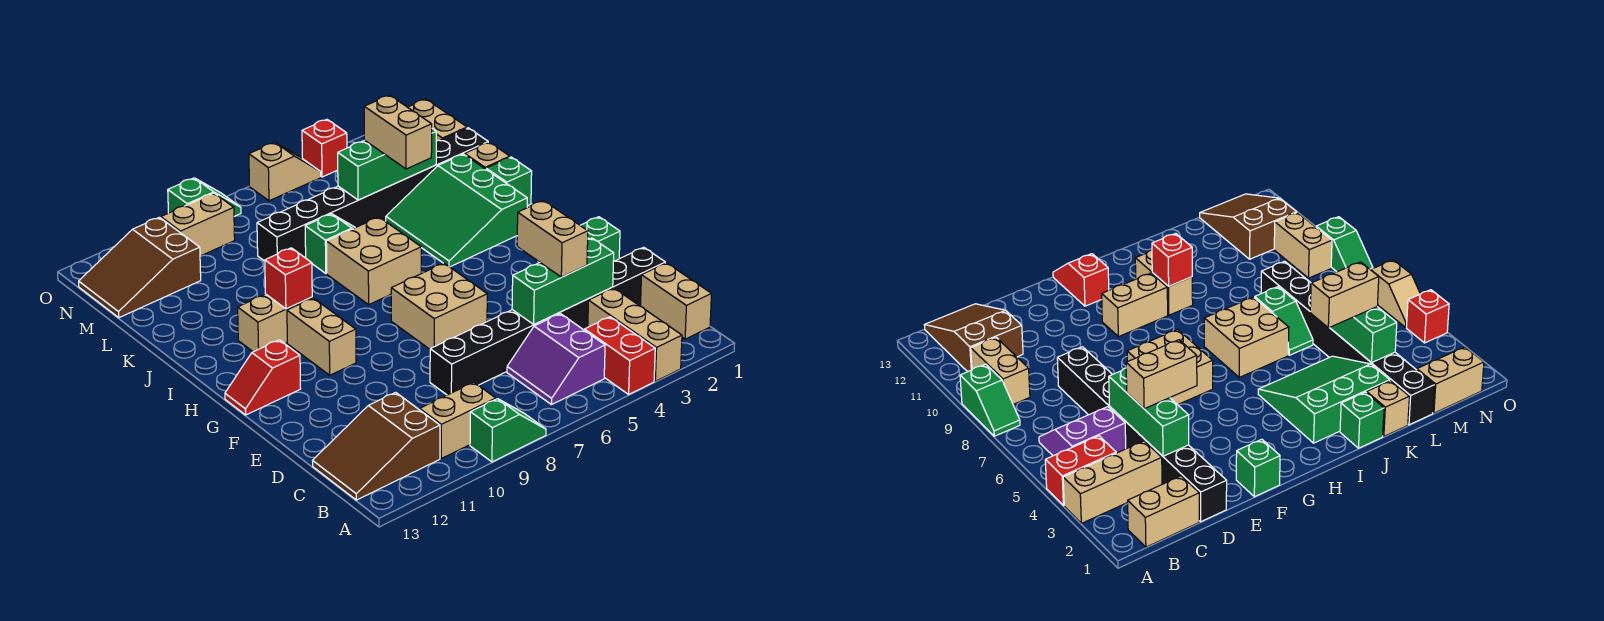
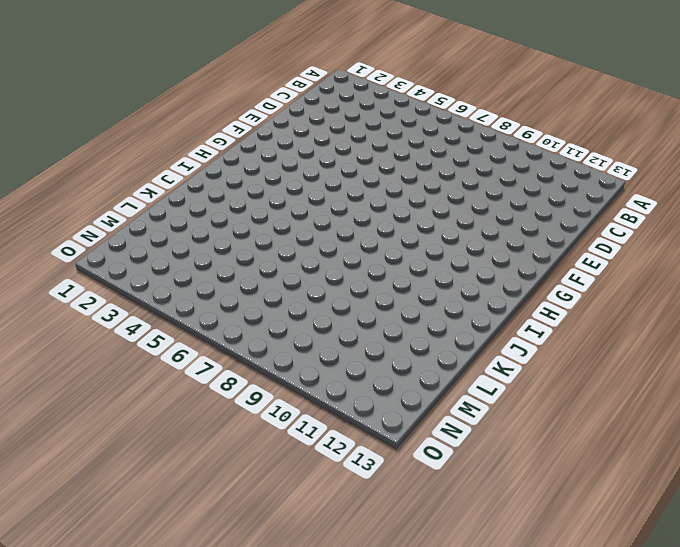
none -> tan 1x3 brick [588,288,682,381]
none -> red 1x2 brick [585,317,655,394]
none -> green 1x2 slope [470,399,546,462]
none -> tan 1x2 brick [641,263,711,339]

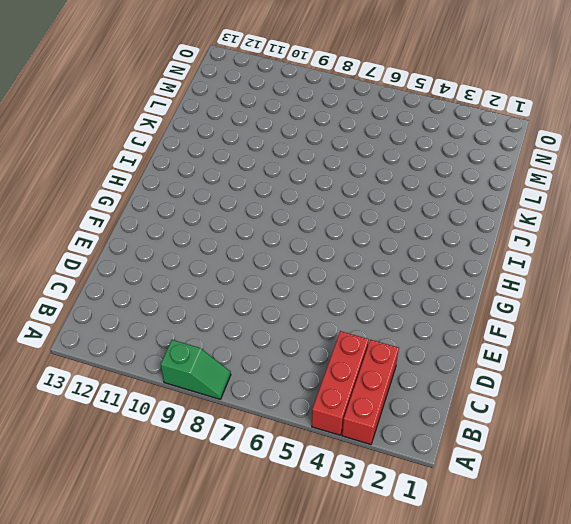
red 1x3 brick [342,340,399,445] -> tan 1x3 brick [588,288,682,381]
red 1x3 brick [312,331,369,435] -> red 1x2 brick [585,317,655,394]
none -> tan 1x2 brick [641,263,711,339]
none -> purple 2x2 slope [507,314,605,405]
none -> tan 1x2 brick [420,382,496,458]
none -> brown 2x3 slope [313,392,440,500]

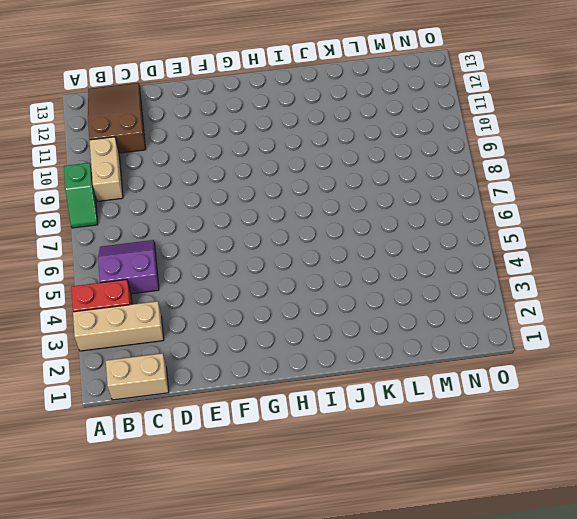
none -> black 1x8 brick [430,247,665,395]
none -> green 1x1 brick [580,217,620,261]
none -> tan 2x2 brick [391,263,487,349]
none -> tan 1x2 brick [287,298,356,375]

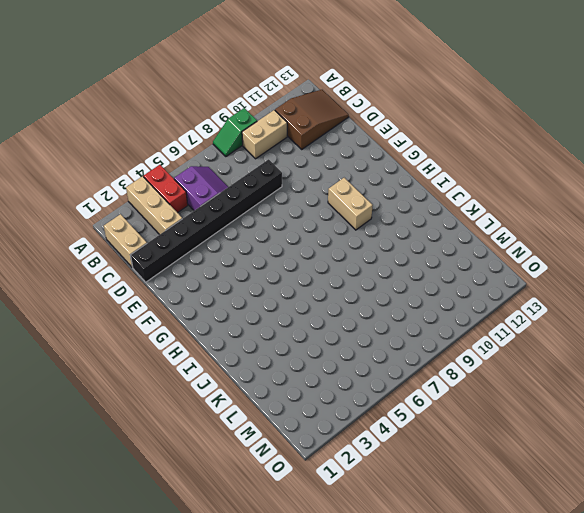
none -> green 1x1 brick [580,217,620,261]
none -> tan 2x2 brick [391,263,487,349]
none -> red 1x2 slope [225,340,301,415]
none -> green 3x3 slope [386,154,527,267]

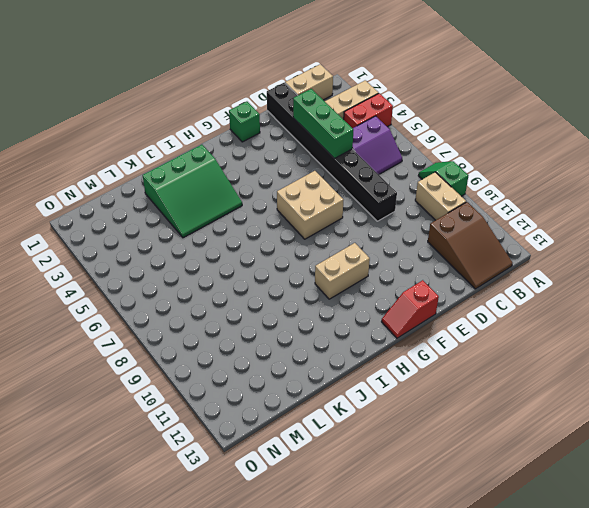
red 1x2 slope [382,280,439,338] -> red 1x2 slope turned to [225,340,301,415]
none -> tan 2x2 brick [326,217,421,305]
none -> tan 1x2 brick [238,294,312,352]
none -> green 1x1 brick [486,157,532,206]
none -> tan 1x1 brick [465,142,510,169]

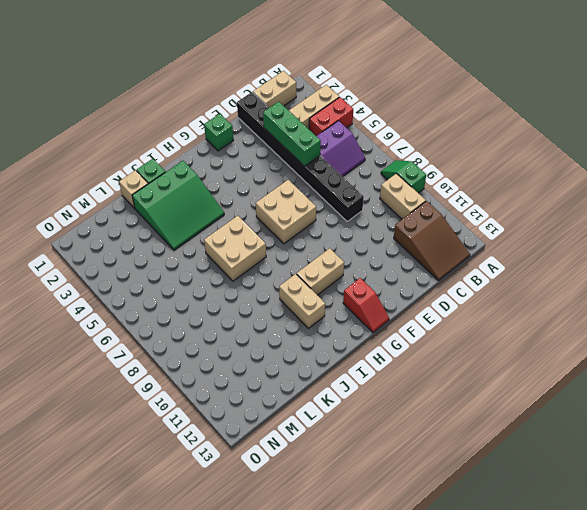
none -> green 1x2 slope [305,214,355,273]
none -> black 1x8 brick [257,128,488,261]
none -> tan 1x2 brick [408,99,467,141]
none -> brown 2x3 slope [79,217,201,318]

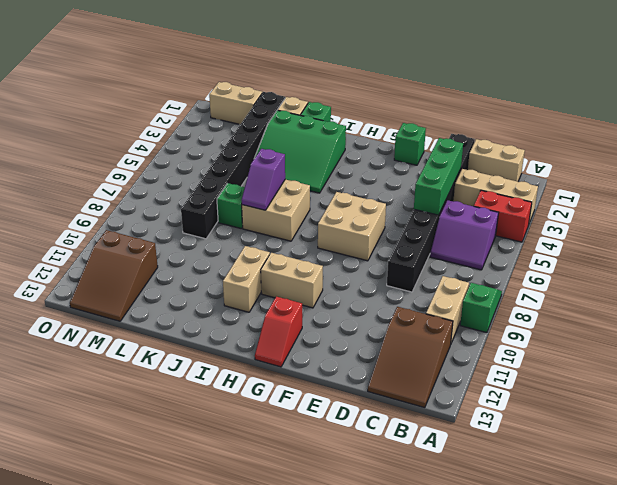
purple 1x2 slope [241,149,285,210] -> none
none -> tan 1x2 brick [161,193,235,256]
none -> red 1x1 brick [302,120,347,177]
none -> tan 1x2 slope [249,142,321,201]
none -> green 1x2 slope [168,178,241,216]

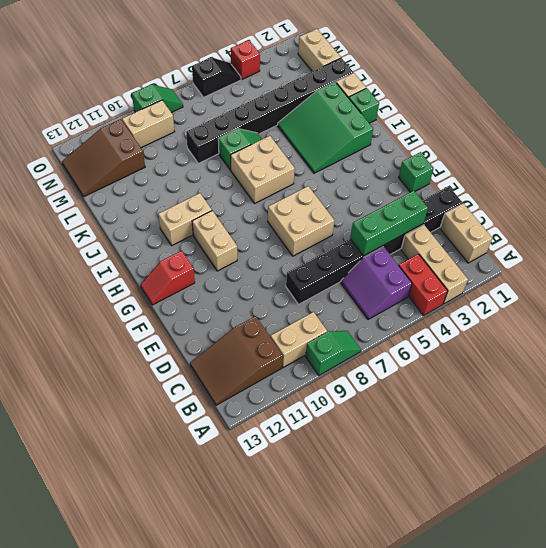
black 1x2 slope [192,57,241,97] -> tan 1x2 slope [249,142,321,201]
none -> red 1x1 brick [265,248,312,309]
none -> green 1x3 brick [337,129,436,200]
none -> tan 1x2 brick [517,200,588,277]
none -> tan 1x2 brick [364,95,432,169]

